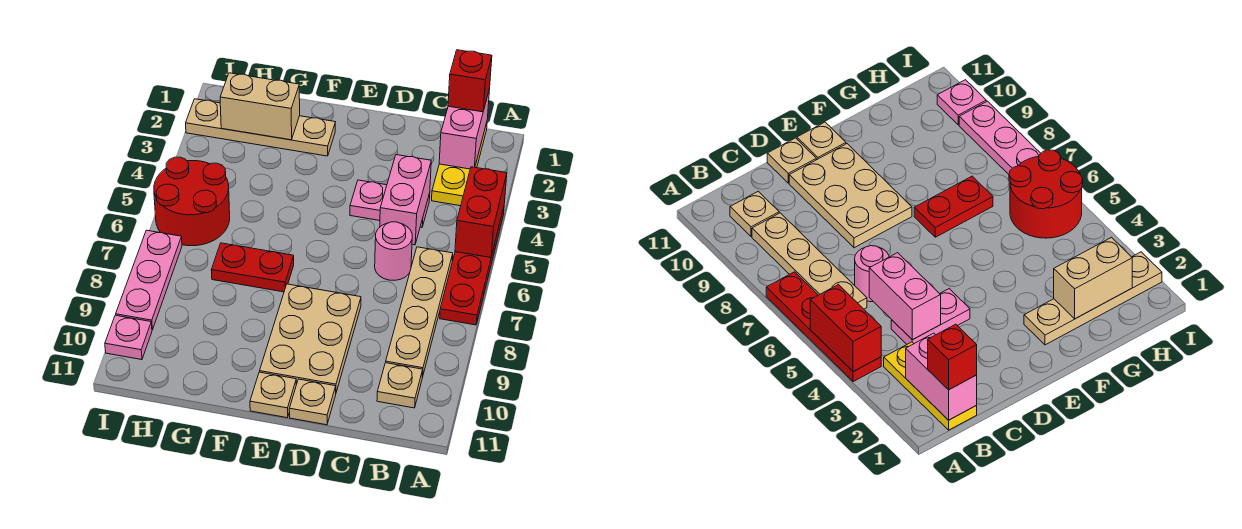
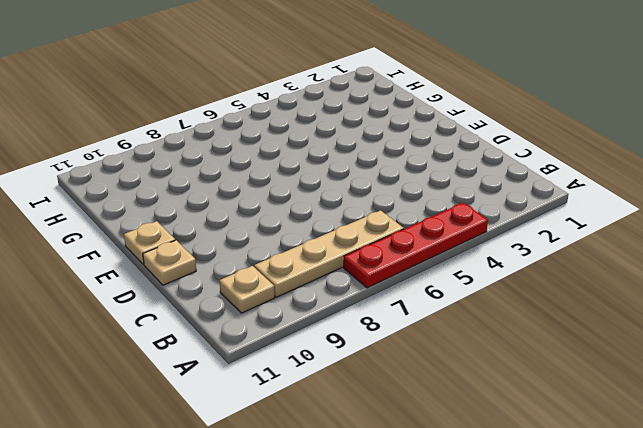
none -> yellow 1x3 plate [432,123,487,206]
none -> pink 1x2 plate [350,180,430,228]
none -> pink 1x1 round brick [375,222,412,280]

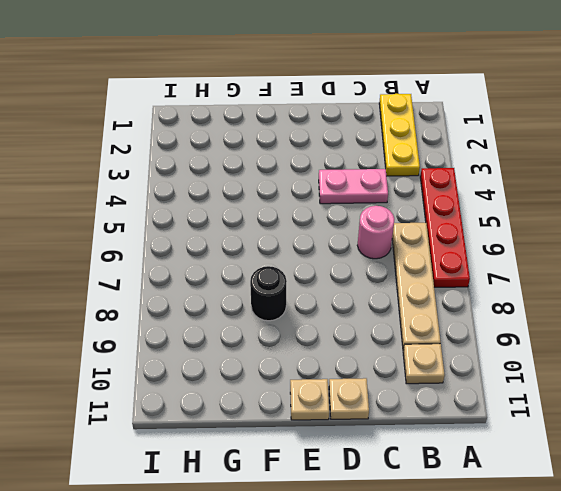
black 1x1 round brick [250,266,287,321] -> none
none -> tan 2x3 plate [260,284,361,392]
none -> tan 1x4 plate [186,99,335,156]
none -> red 1x2 plate [211,243,294,292]

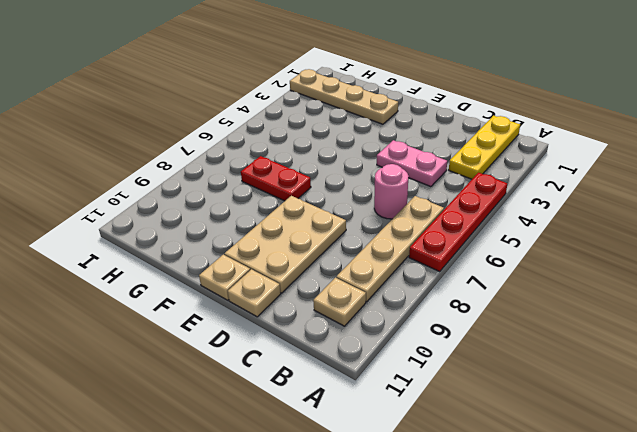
none -> red 2x2 round brick [154,157,230,246]
none -> pink 1x3 plate [116,230,182,330]
none -> pink 1x1 plate [105,315,152,360]

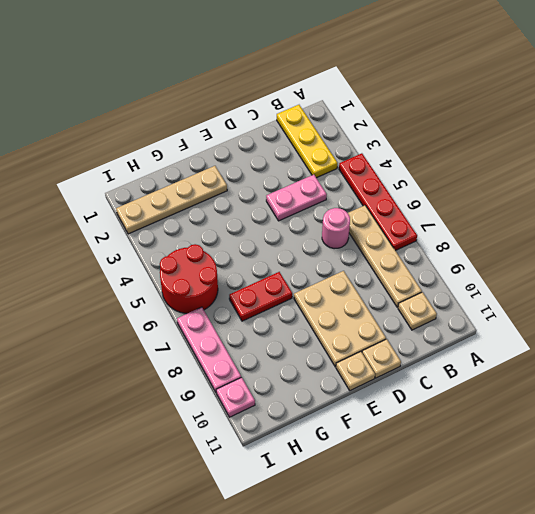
none -> red 1x2 brick [455,167,507,258]
none -> pink 1x2 brick [439,89,490,169]
none -> pink 1x2 brick [380,155,431,245]

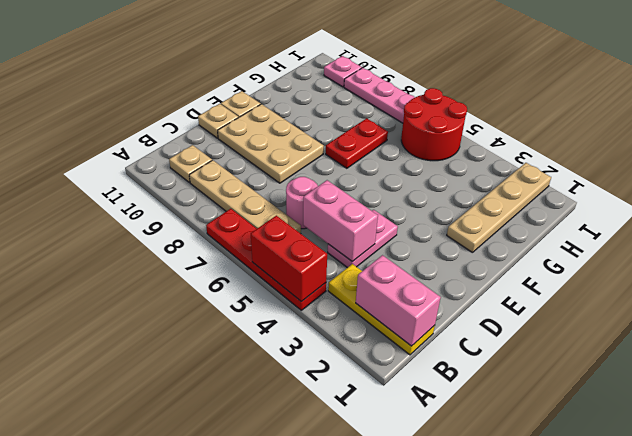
none -> tan 1x2 brick [220,73,300,140]
none -> red 1x1 brick [448,50,492,112]

